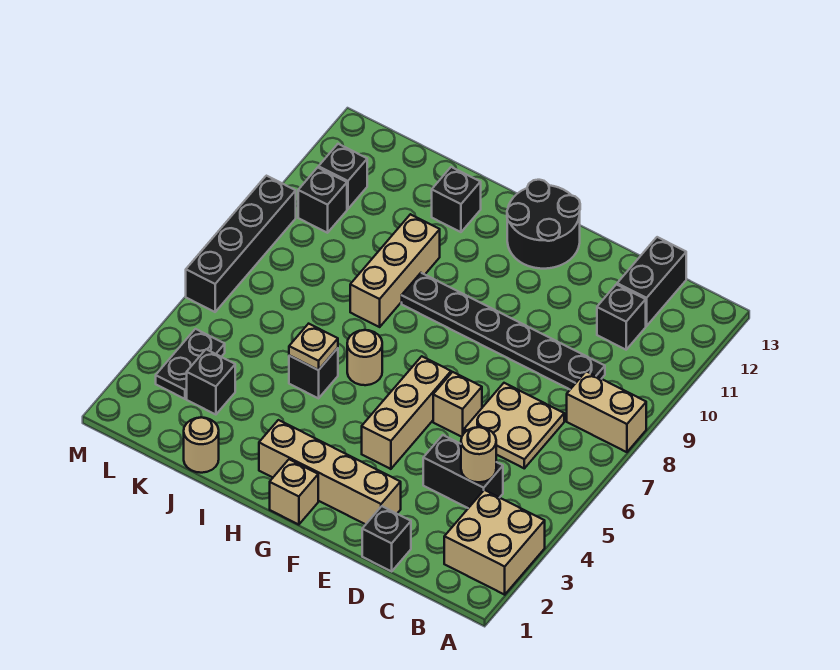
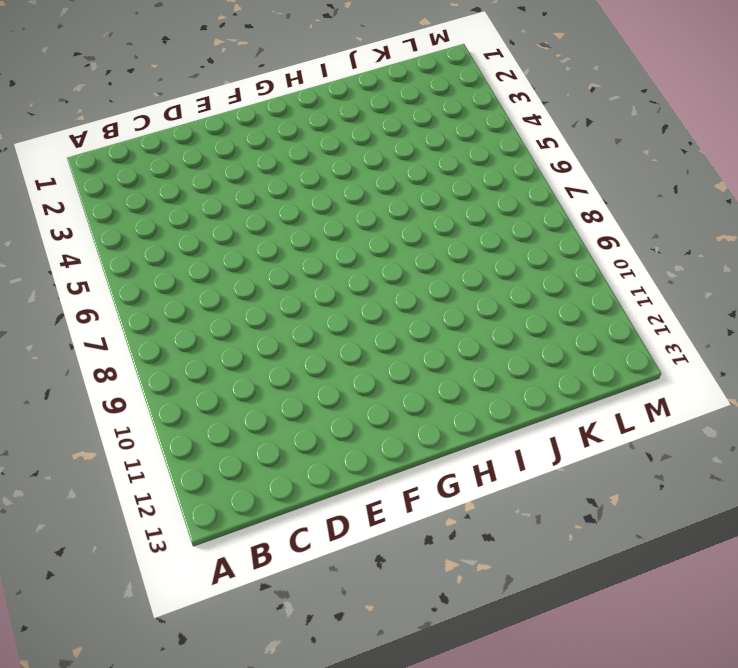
none -> tan 2x2 brick [444,490,545,595]
none -> tan 1x2 brick [567,371,646,452]
none -> black 1x2 brick [423,435,503,508]

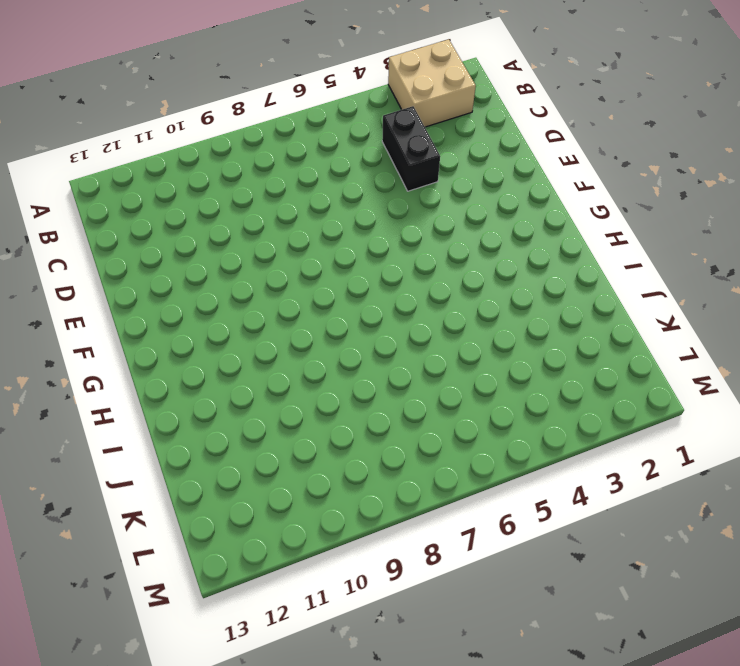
none -> tan 1x2 brick [567,371,646,452]
none -> tan 2x2 plate [464,383,564,468]
none -> black 1x6 plate [402,273,605,389]

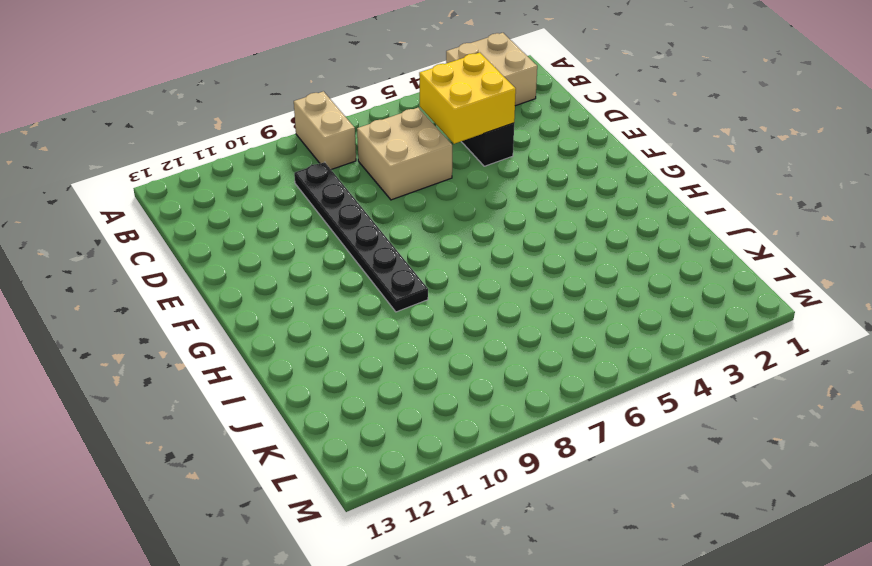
yellow 2x2 brick [419,53,516,144] -> tan 1x1 round brick [461,427,496,482]
tan 2x2 brick [357,108,452,200] -> tan 2x2 plate [464,383,564,468]
none -> black 1x1 brick [597,284,646,350]
none -> black 1x2 brick [617,237,686,326]
none -> black 1x1 brick [362,506,411,571]

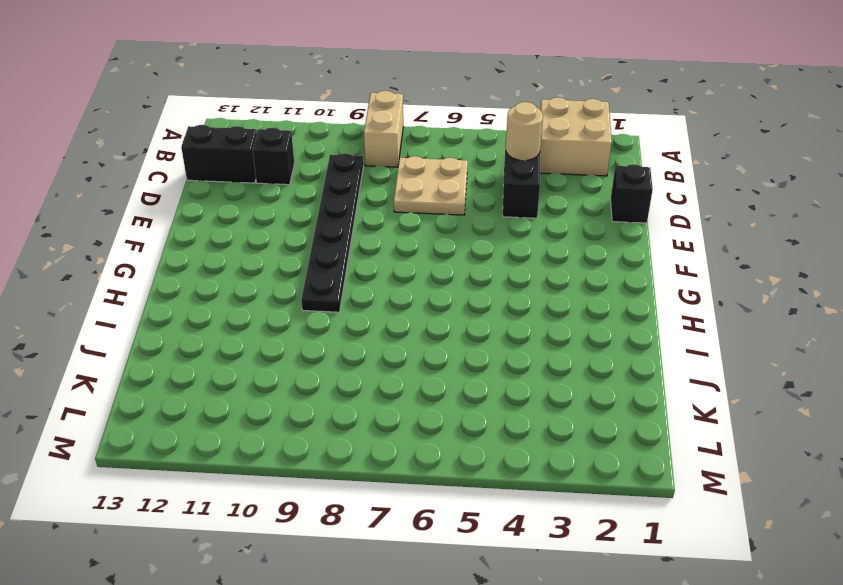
none -> tan 1x4 brick [259,420,401,524]
none -> tan 1x1 brick [433,372,482,437]
none -> tan 1x3 brick [362,356,451,469]

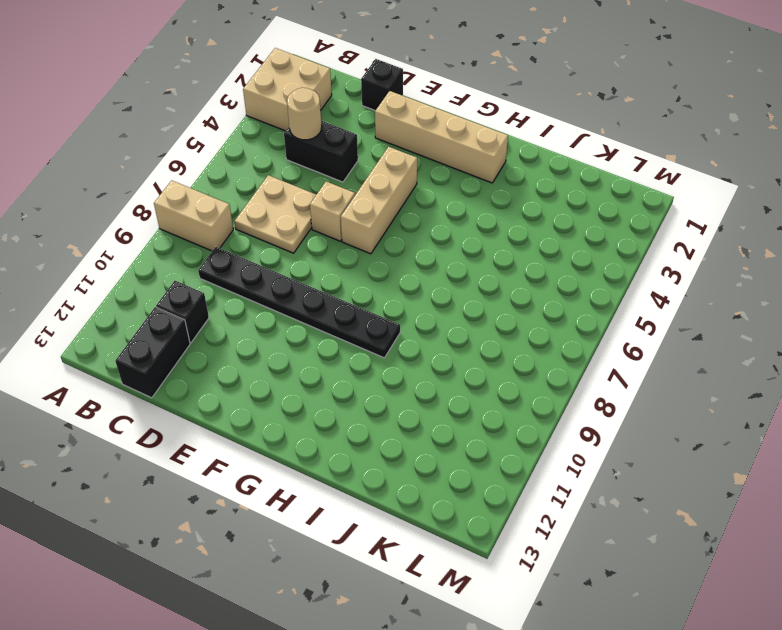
none -> black 2x2 round brick [507,180,580,269]
none -> tan 1x1 brick [270,459,318,525]
none -> tan 1x1 round brick [347,330,382,385]

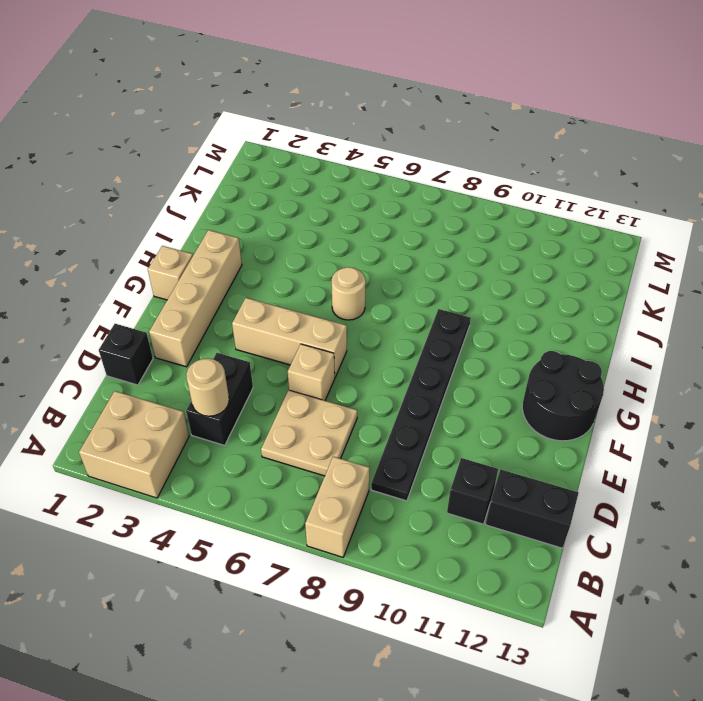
none -> black 1x1 brick [289,348,338,398]
none -> tan 1x3 brick [350,214,440,327]
none -> black 1x1 brick [432,167,481,232]

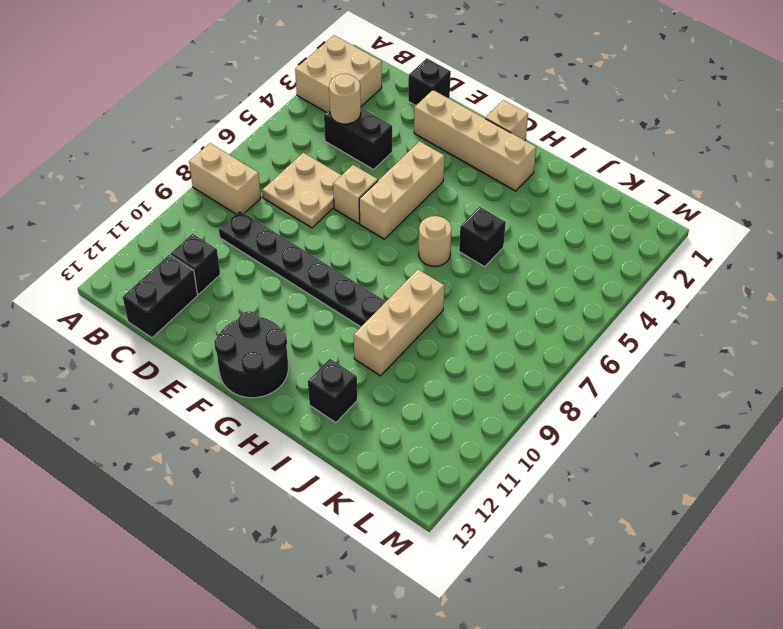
none -> tan 1x1 round brick [184,417,219,473]
none -> black 1x1 brick [187,349,235,415]
none -> black 1x2 plate [156,329,225,399]

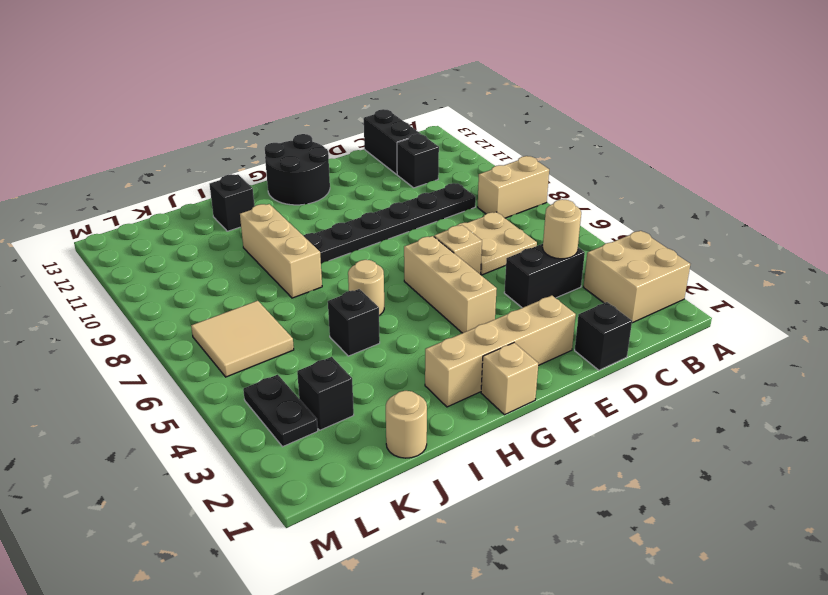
tan 2x2 tile [191,301,294,377] -> none
none -> black 1x1 brick [298,167,347,233]
none -> black 1x1 brick [319,144,367,209]
none -> black 1x4 brick [186,176,296,312]

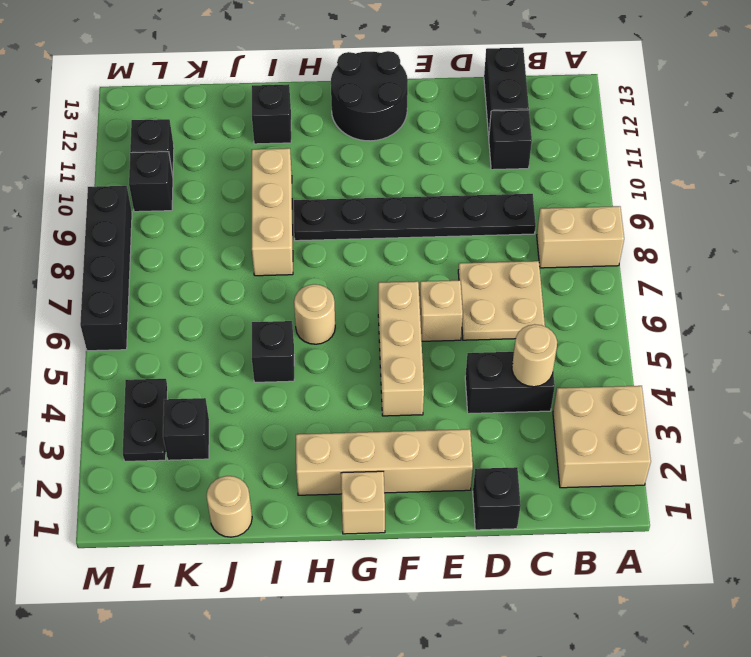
none -> tan 1x1 plate [289,324,338,370]

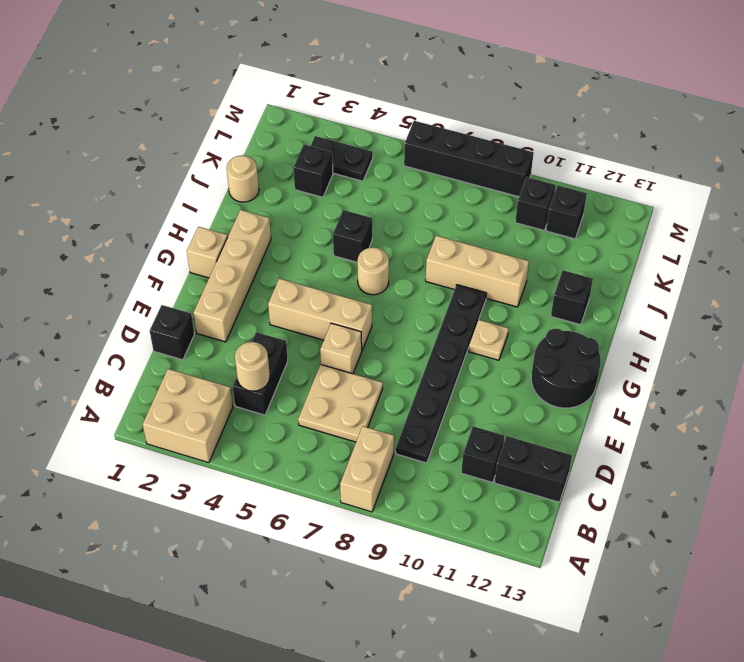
tan 1x1 plate [469,320,509,360] -> tan 1x1 plate moved to [289,324,338,370]

